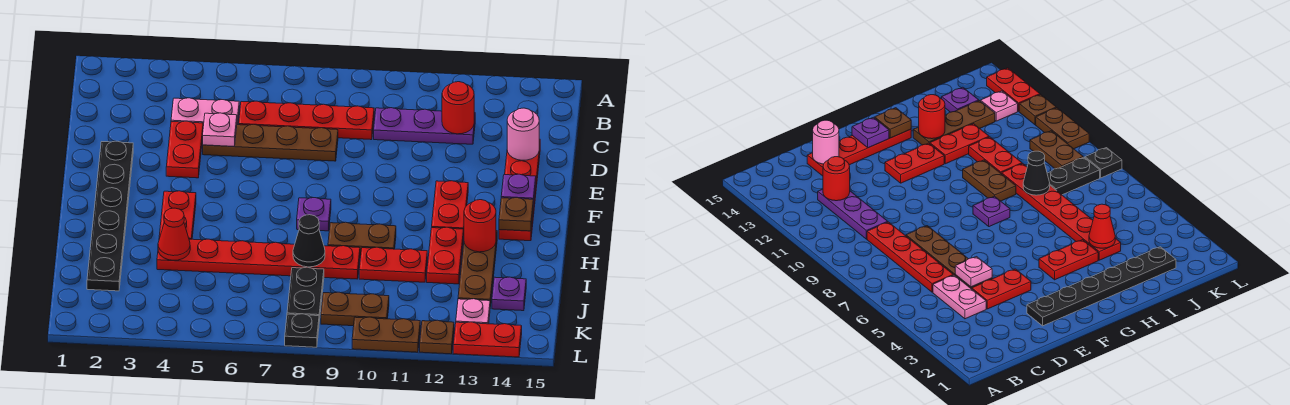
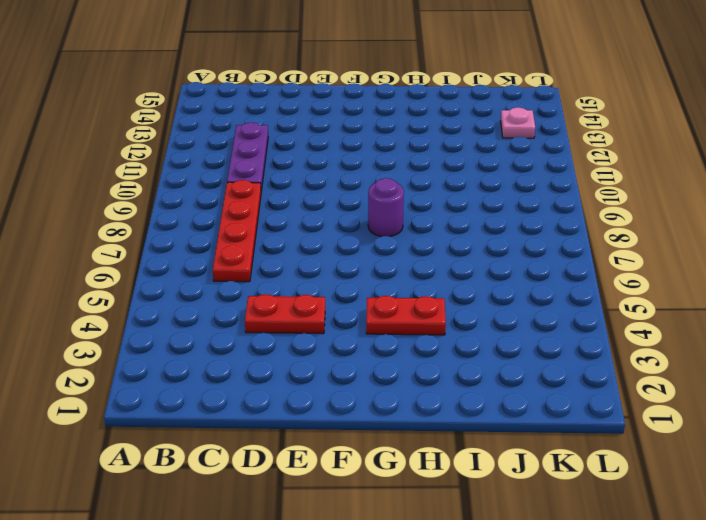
purple 1x1 round brick [368,178,404,237] -> purple 1x1 plate [297,198,331,231]
none -> pink 1x2 plate [171,98,239,126]
none -> brown 1x4 plate [203,124,338,161]
none -> red 1x4 plate [499,139,540,241]
none -> black 1x6 plate [87,141,133,291]

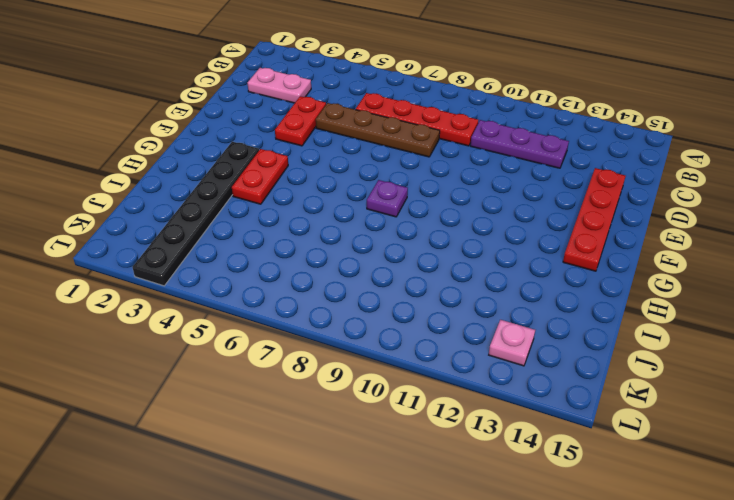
pink 1x2 plate [248,68,311,103] -> pink 1x2 plate moved to [171,98,239,126]
black 1x6 plate [133,141,259,286] -> black 1x6 plate moved to [87,141,133,291]
none -> red 1x2 plate [432,181,468,230]
none -> brown 1x2 plate [328,222,396,256]
none -> red 1x2 plate [427,227,464,284]
none -> brown 1x3 plate [458,231,497,306]

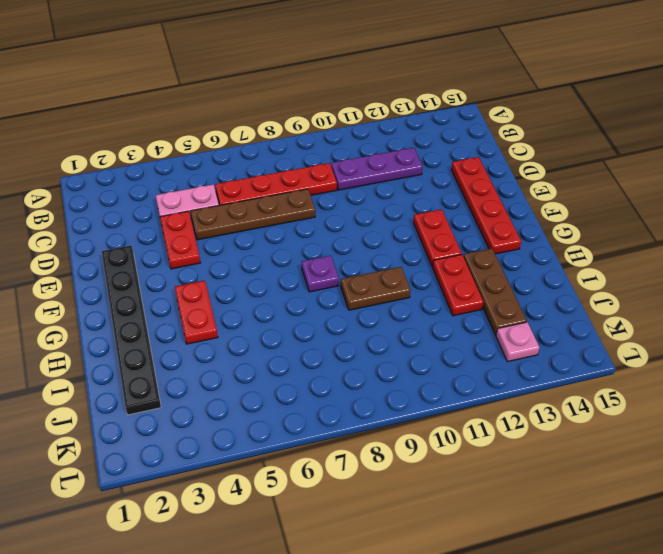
none -> red 1x6 plate [157,238,360,279]
none -> red 1x2 plate [359,247,427,282]
none -> black 1x2 plate [287,267,324,321]
none -> purple 1x1 plate [492,277,526,311]

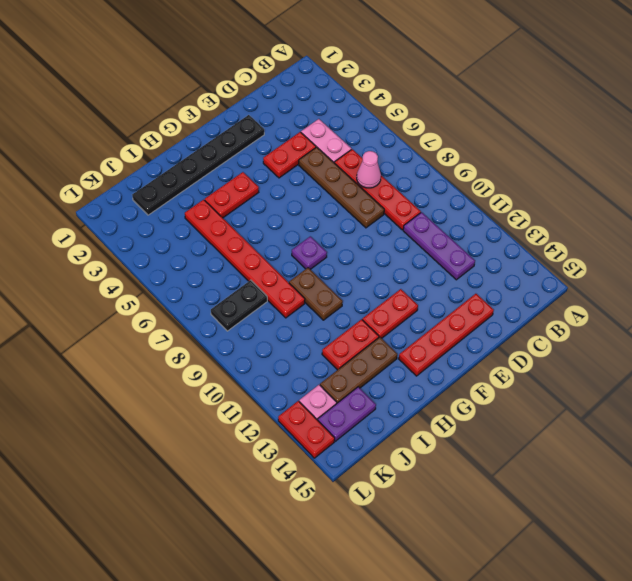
pink 1x1 cone [357,151,381,188] -> none
purple 1x2 plate [318,387,376,441] -> purple 1x1 plate [492,277,526,311]
none -> red 1x2 plate [359,247,427,282]
none -> brown 1x2 plate [321,292,389,326]
none -> black 1x1 plate [285,314,319,347]
none -> brown 1x2 plate [352,317,420,352]

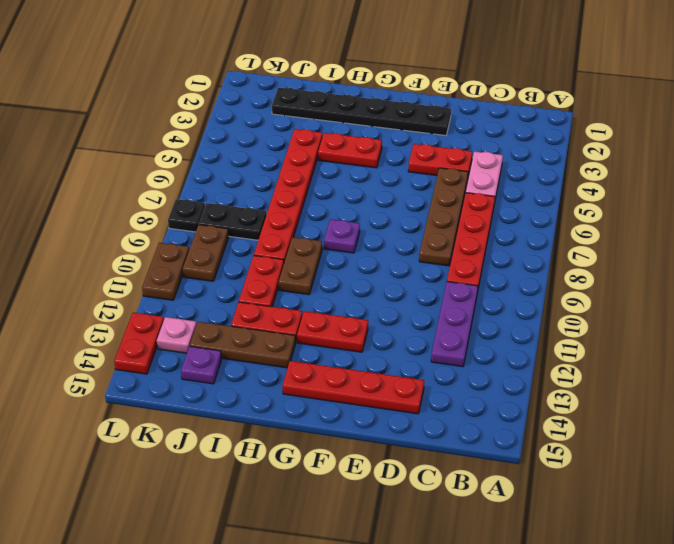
none -> brown 1x1 plate [420,320,454,354]
none -> red 1x1 round brick [442,82,474,134]
none -> pink 1x1 plate [203,113,237,147]
none -> pink 1x1 round brick [507,108,539,160]

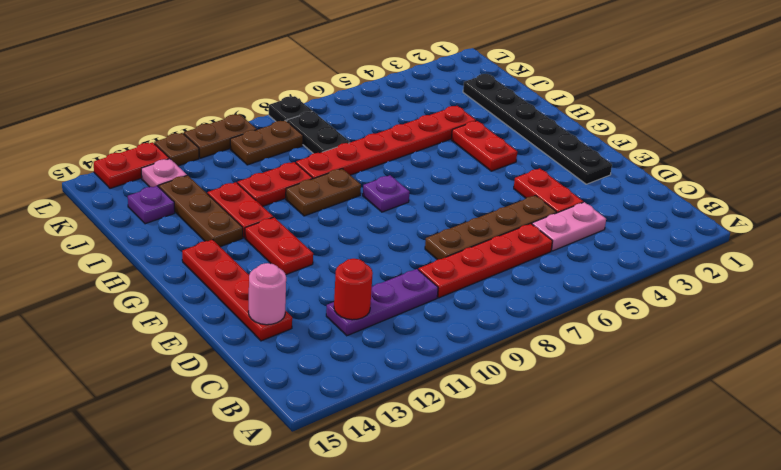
none -> pink 1x1 plate [203,113,237,147]
none -> purple 1x1 plate [501,174,536,207]
none -> brown 1x1 plate [499,198,533,231]
none -> red 1x1 round brick [464,200,496,252]

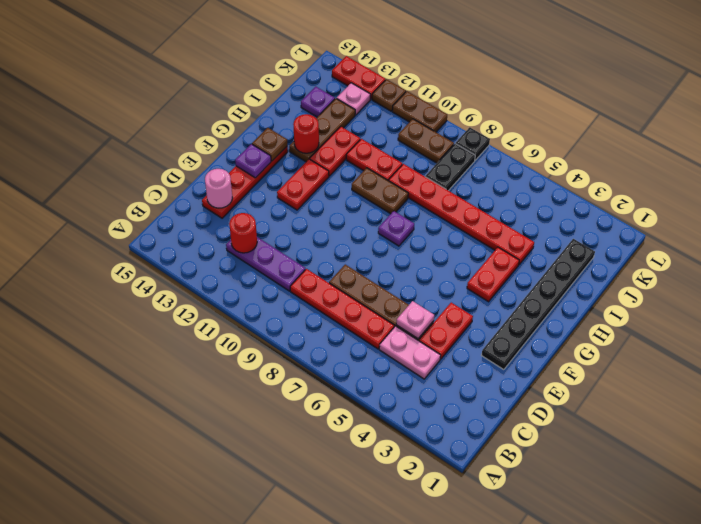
none -> red 1x1 cone [158,208,190,260]
none -> black 1x1 cone [293,215,325,267]

